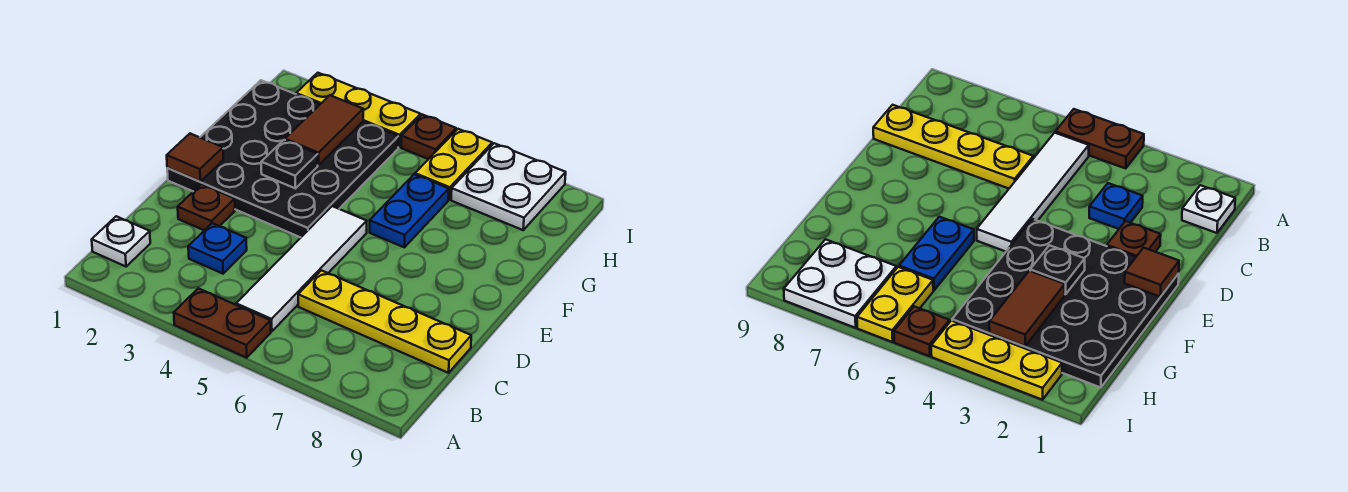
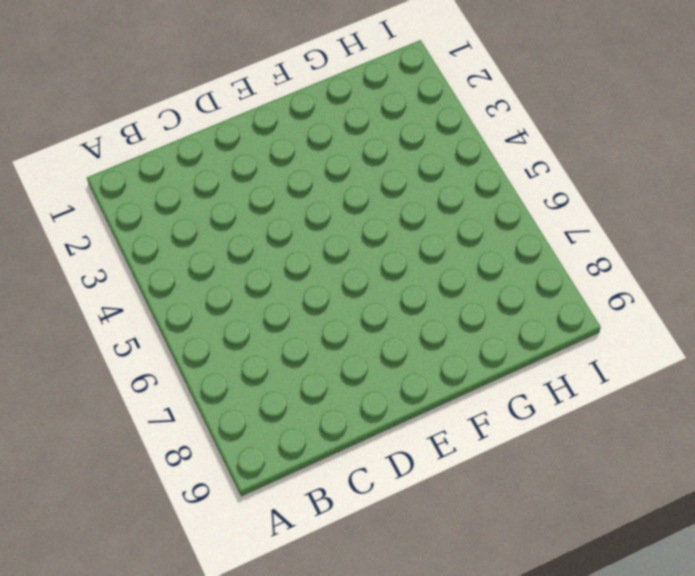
none -> brown 1x2 plate [174,288,271,358]
none -> white 1x1 plate [92,216,150,266]
none -> white 1x4 tile [236,206,367,332]

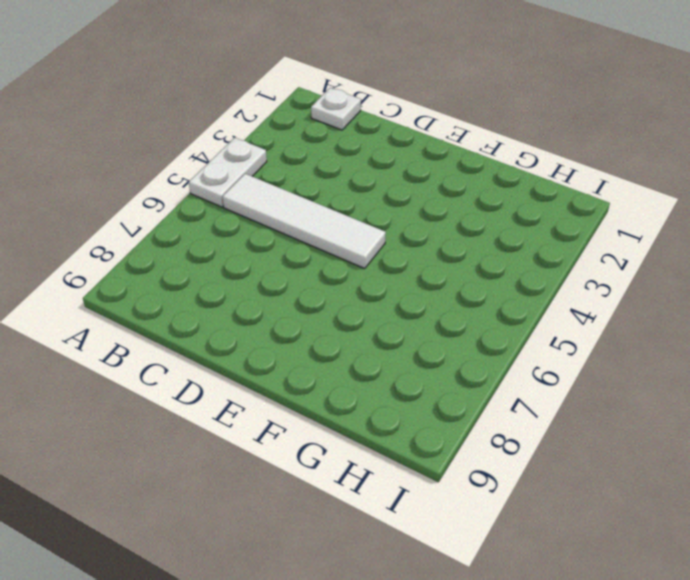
white 1x2 plate [189,138,267,207] -> brown 1x2 plate [174,288,271,358]
none -> blue 1x1 plate [188,223,247,274]
none -> yellow 1x4 plate [298,270,471,373]
none -> brown 1x1 plate [178,184,235,230]

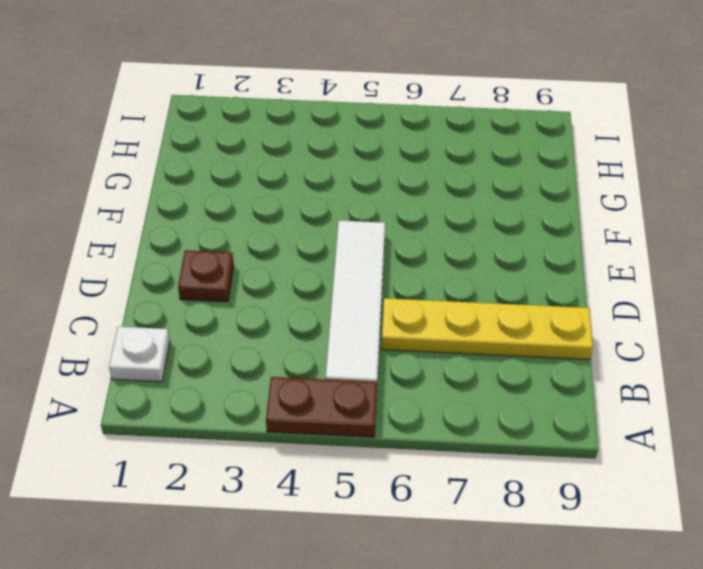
none -> blue 1x1 plate [188,223,247,274]
none -> black 4x4 plate [167,80,399,237]
none -> blue 1x2 plate [370,174,449,247]

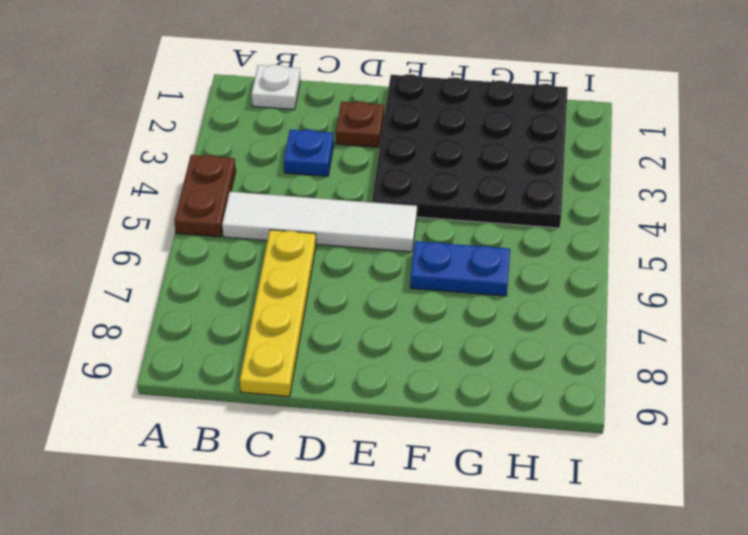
none -> yellow 1x2 plate [415,129,492,200]
none -> white 2x2 plate [451,143,566,230]
none -> yellow 1x3 plate [296,73,421,147]

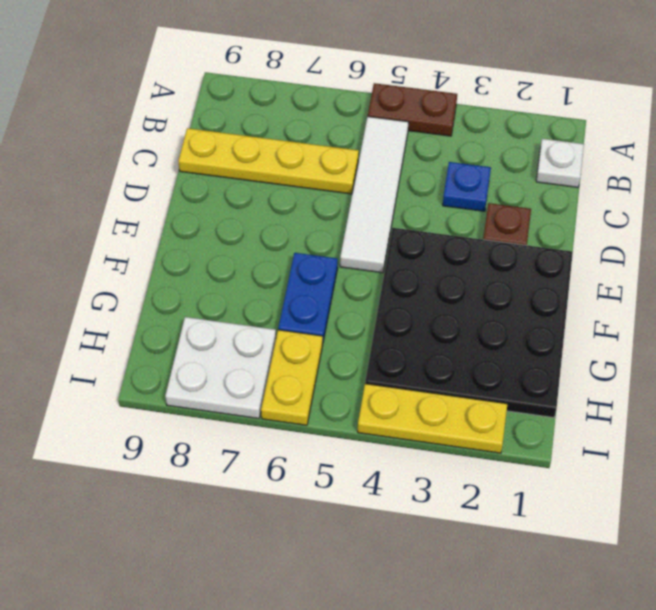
none -> brown 1x1 plate [401,115,456,159]
none -> brown 1x1 tile [167,134,223,182]
none -> black 1x1 plate [261,140,318,188]

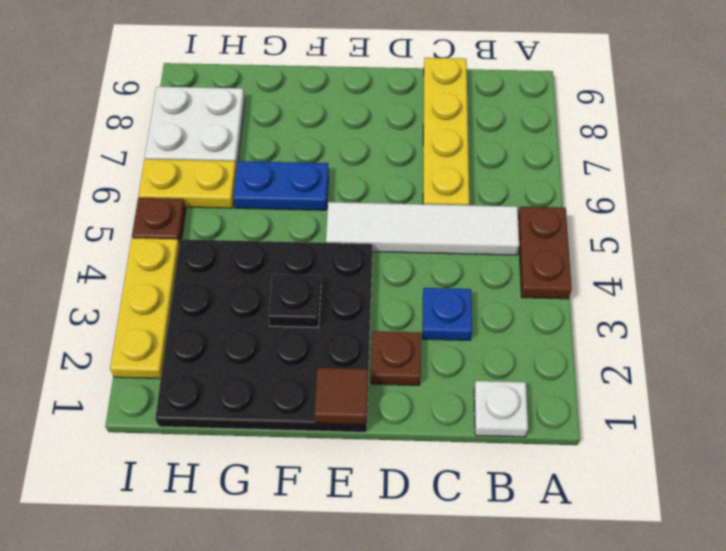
none -> brown 1x2 tile [285,95,363,165]

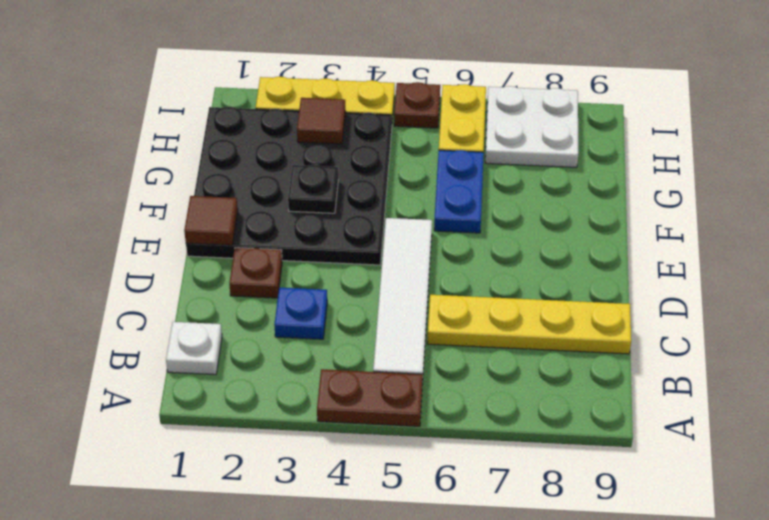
brown 1x1 tile [297,98,346,144] -> brown 1x2 tile [285,95,363,165]

